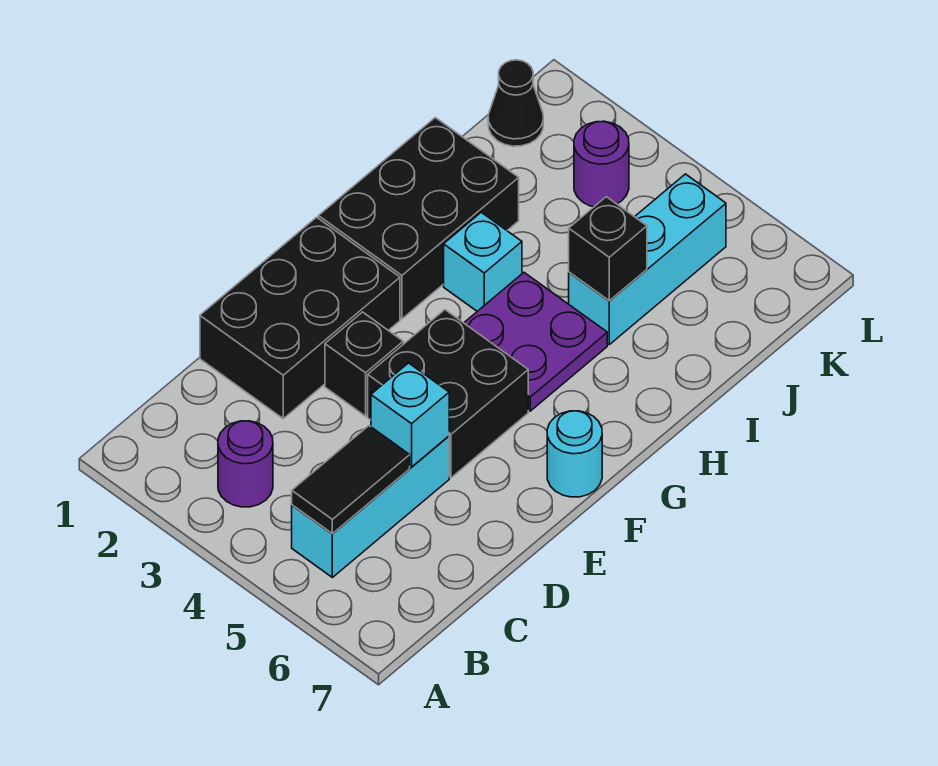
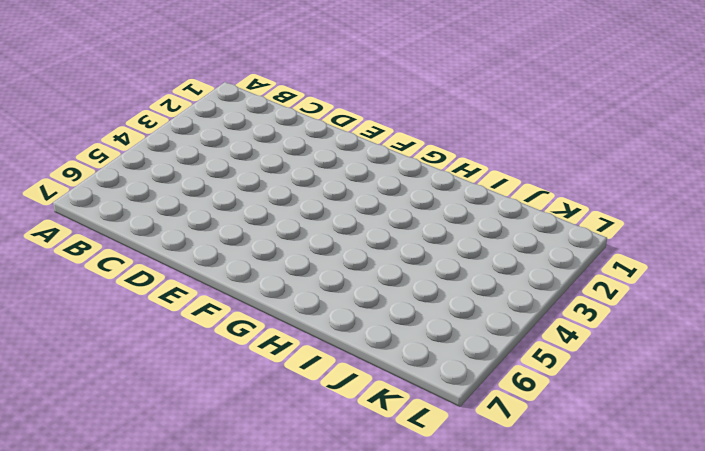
none -> purple 1x1 round brick [218,421,273,507]
none -> cyan 1x3 brick [292,436,449,577]
none -> black 2x3 brick [200,217,400,418]

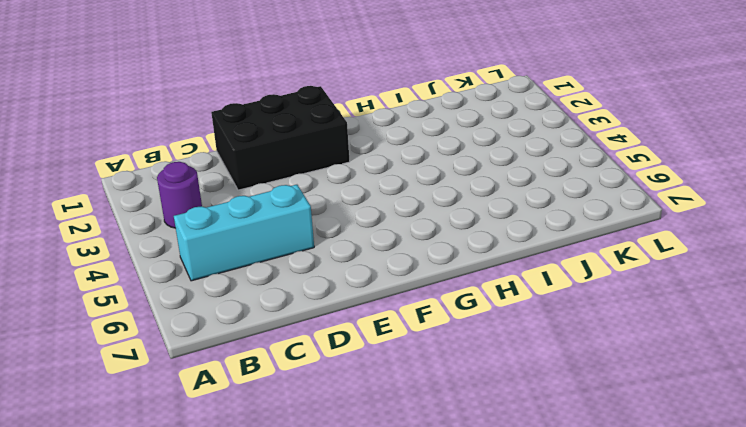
none -> black 1x1 brick [325,312,403,416]
none -> black 2x2 brick [368,310,528,478]
none -> cyan 1x1 round brick [547,411,602,497]

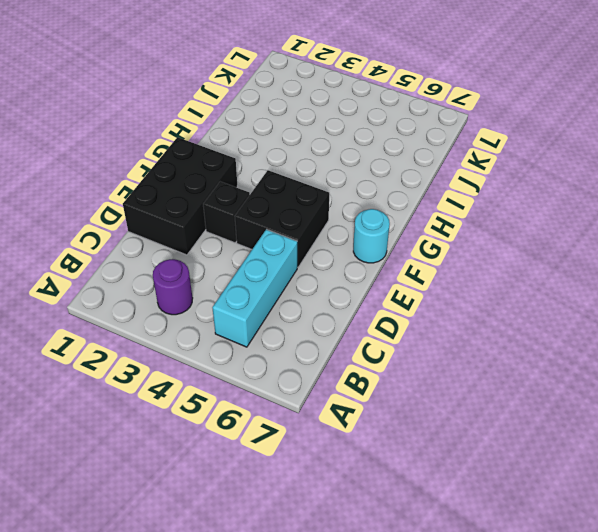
none -> black 2x3 brick [318,118,519,319]
none -> purple 2x2 plate [464,273,607,411]
none -> cyan 1x1 brick [444,212,522,311]

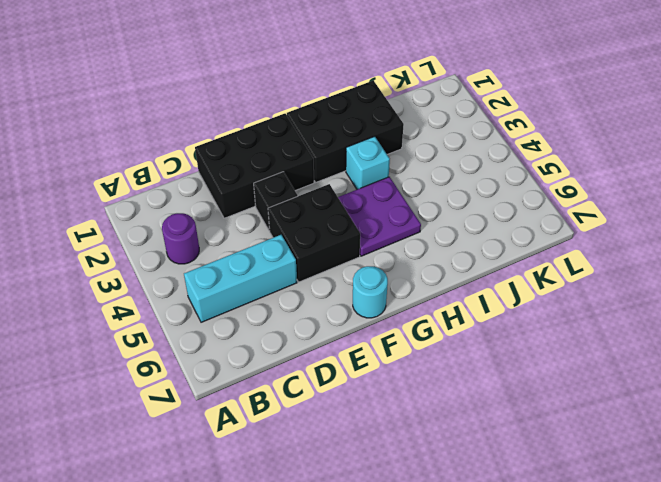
none -> cyan 1x3 brick [569,174,726,344]
none -> black 1x1 cone [488,60,543,146]
none -> purple 1x1 round brick [574,121,629,207]

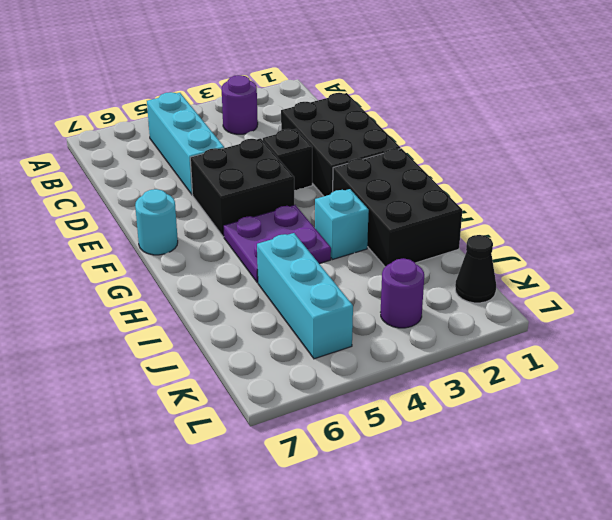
none -> black 1x2 tile [292,426,410,534]
none -> cyan 1x1 brick [371,363,449,467]
none -> black 1x1 brick [569,197,647,301]

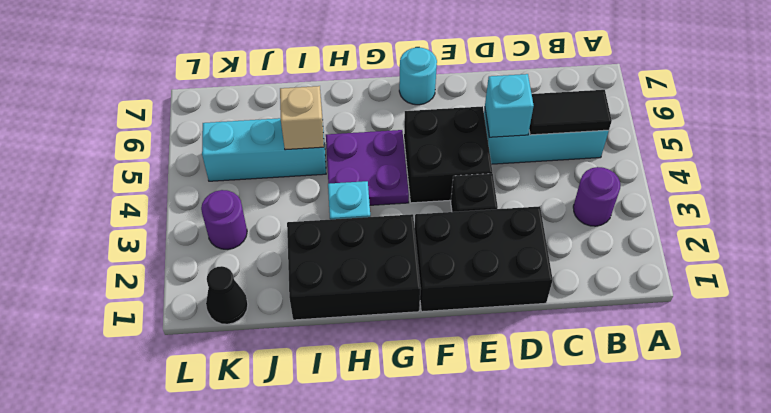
tan 1x1 brick [280,86,324,150] -> black 1x1 brick [569,197,647,301]

